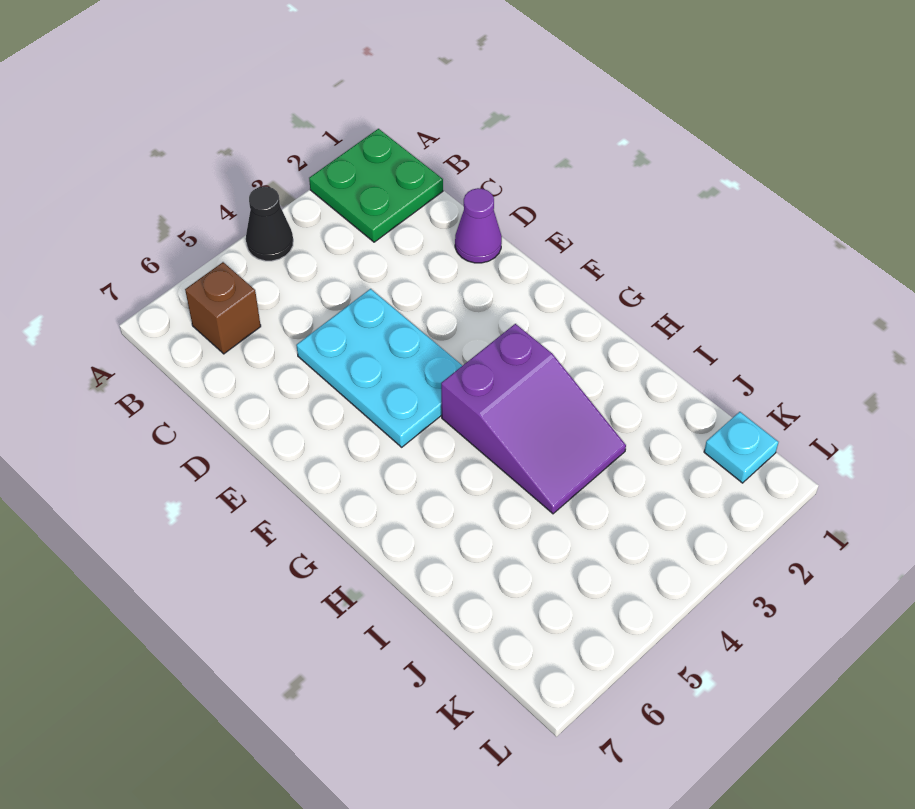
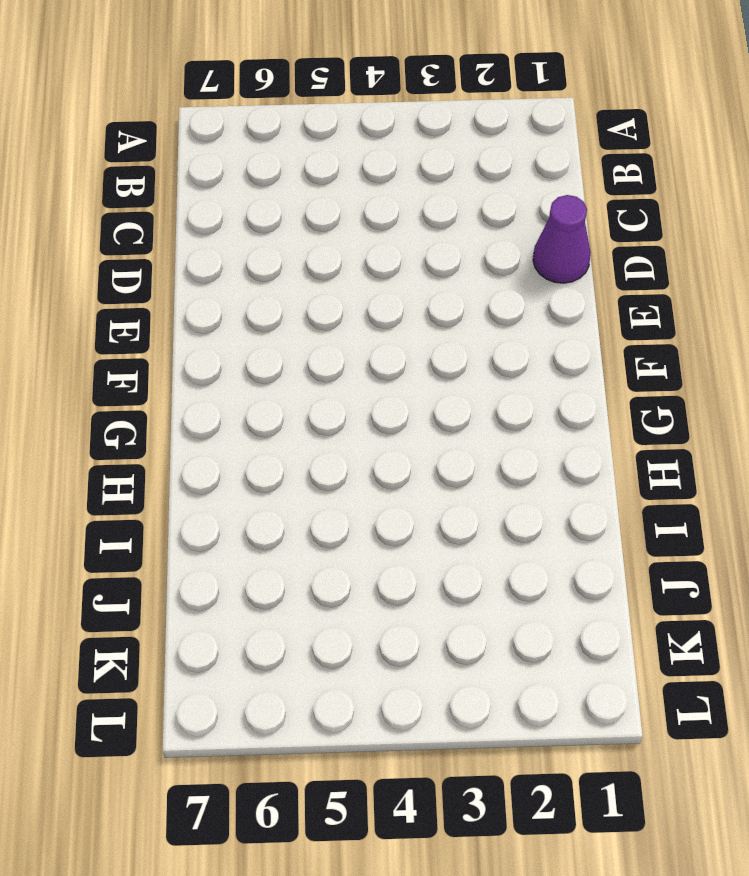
none -> green 2x2 plate [309,129,443,242]
none -> black 1x1 cone [246,186,293,261]

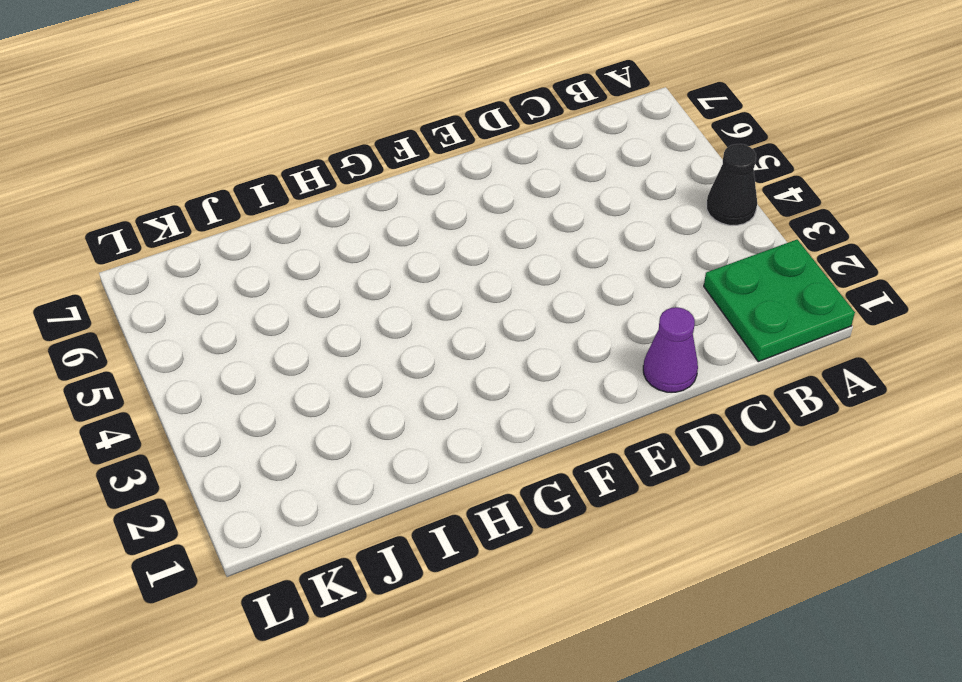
none -> brown 1x1 brick [185,262,261,354]
none -> cyan 2x3 plate [296,289,462,447]

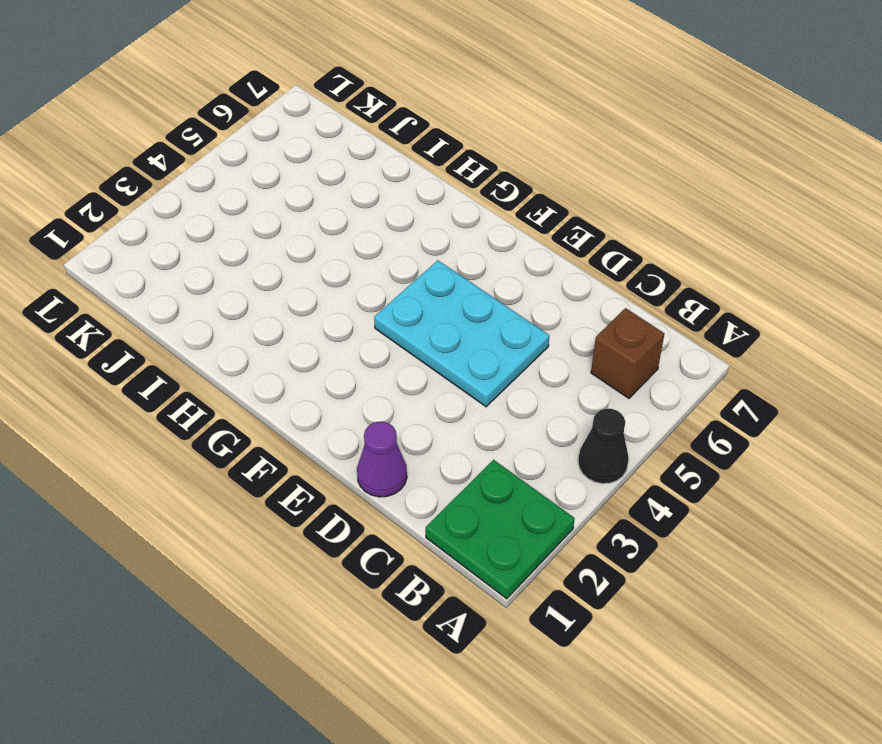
none -> purple 2x3 slope [441,324,626,514]
none -> cyan 1x1 plate [704,412,778,483]

